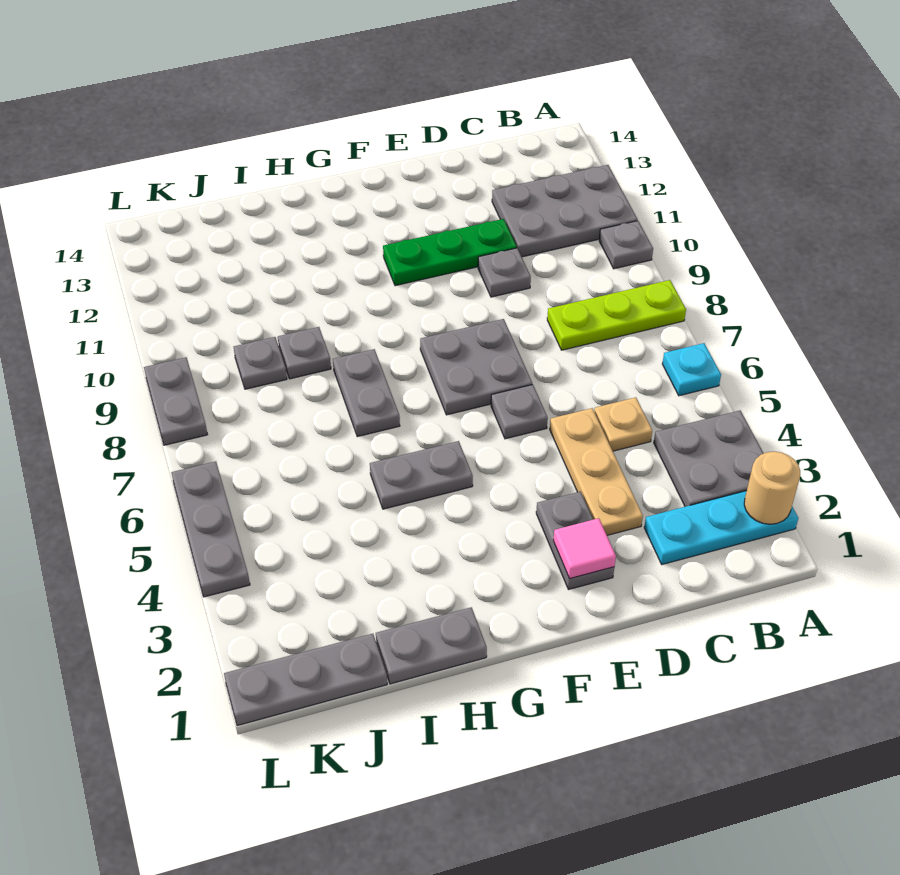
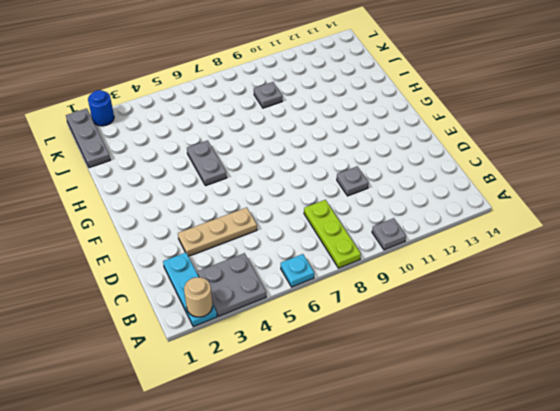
blue 1x1 round brick [88,90,114,126] -> none
none -> grey 2x3 plate [492,165,638,257]
none -> tan 1x1 plate [594,397,652,451]
none -> green 1x3 plate [383,219,517,286]

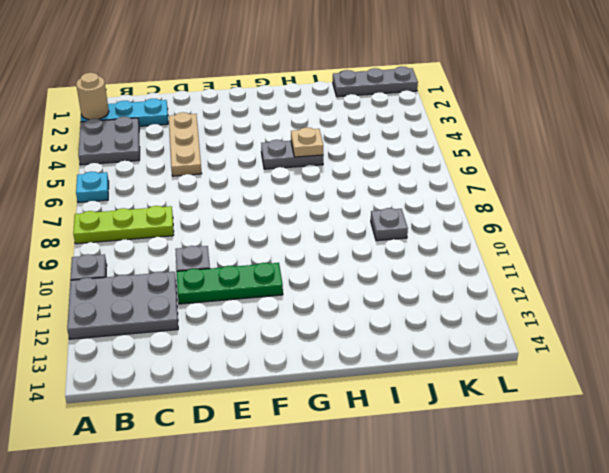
tan 1x1 plate [291,127,323,157] -> tan 1x1 plate moved to [594,397,652,451]
none -> grey 1x2 plate [536,492,614,590]
none -> grey 1x1 plate [491,385,548,439]
none -> grey 2x2 plate [420,319,532,415]

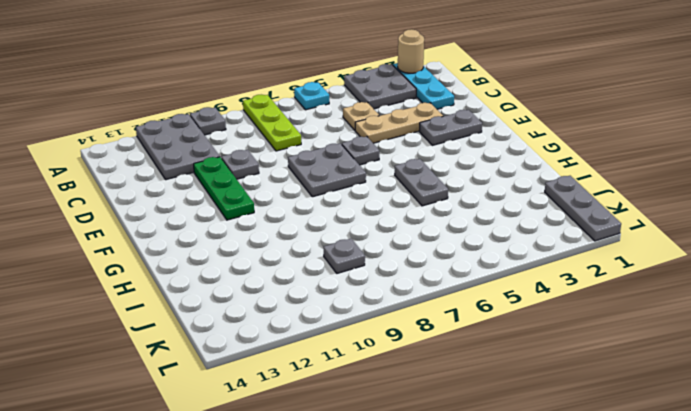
none -> grey 1x2 plate [376,607,487,684]
none -> grey 1x2 plate [333,349,400,437]
none -> grey 1x1 plate [278,327,331,379]

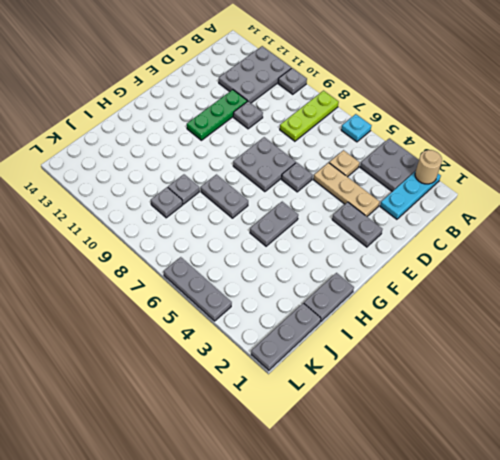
none -> grey 1x2 plate [144,357,208,445]
none -> pink 1x1 tile [553,518,616,579]

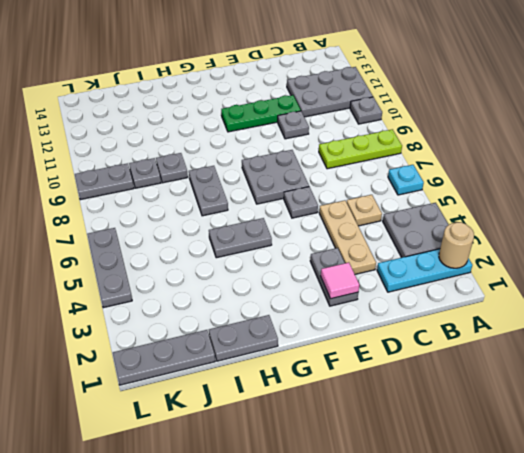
grey 1x2 plate [75,163,134,200] -> grey 1x2 plate turned to [144,357,208,445]

